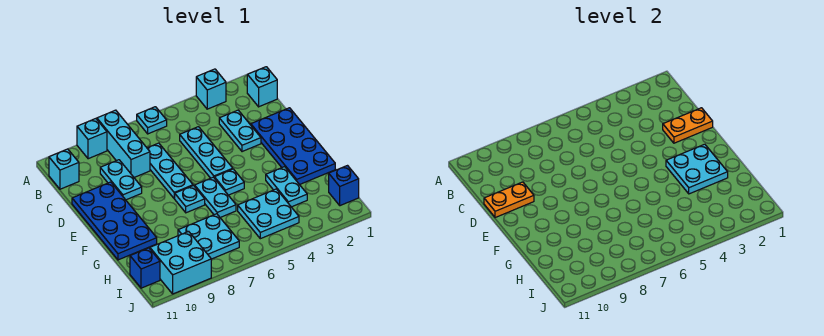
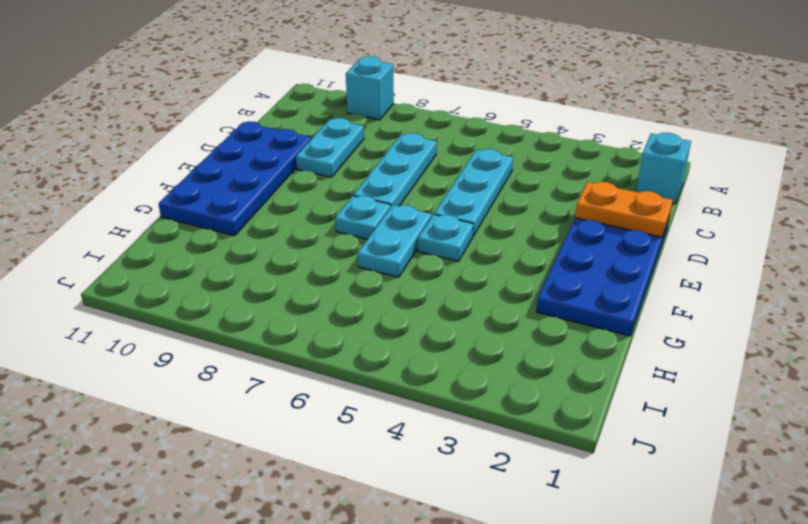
none -> cyan 1x1 brick [196,69,226,109]
none -> cyan 1x1 plate [137,107,167,134]
none -> cyan 1x3 brick [97,110,150,177]

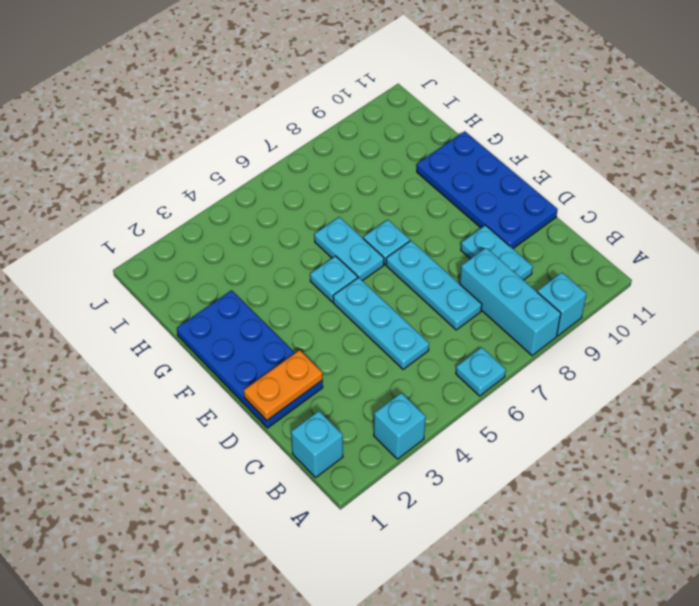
none -> cyan 1x1 brick [49,149,79,189]
none -> cyan 1x2 plate [219,110,261,152]
none -> cyan 1x2 plate [266,167,307,207]

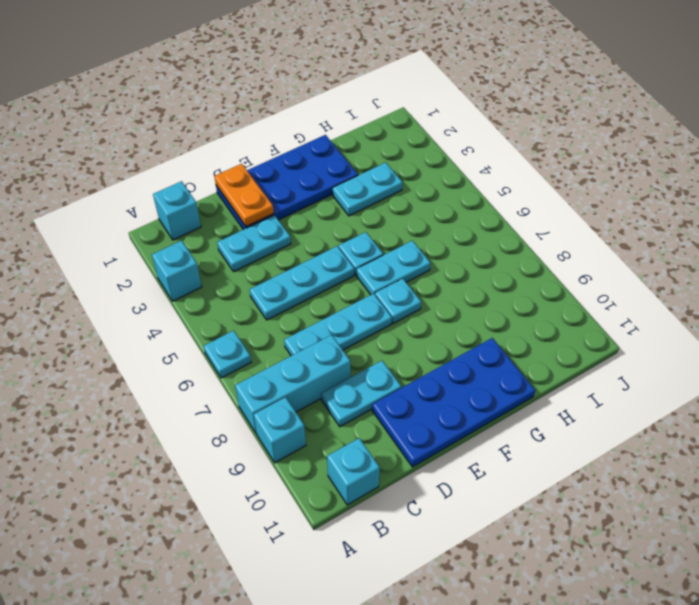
none -> cyan 2x2 plate [238,189,299,239]
none -> cyan 2x2 plate [178,214,239,259]
none -> blue 1x1 brick [329,166,359,206]

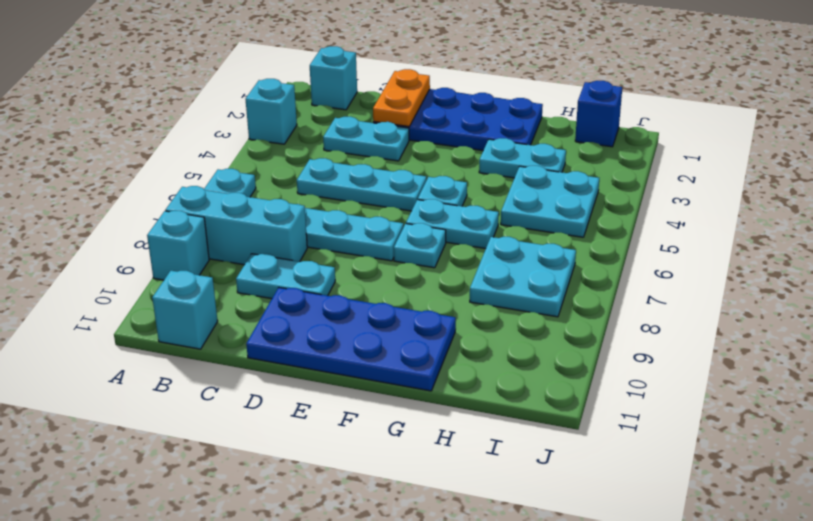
none -> cyan 2x2 brick [150,231,211,294]
none -> blue 1x1 brick [130,248,160,288]
none -> orange 1x2 plate [484,182,534,218]

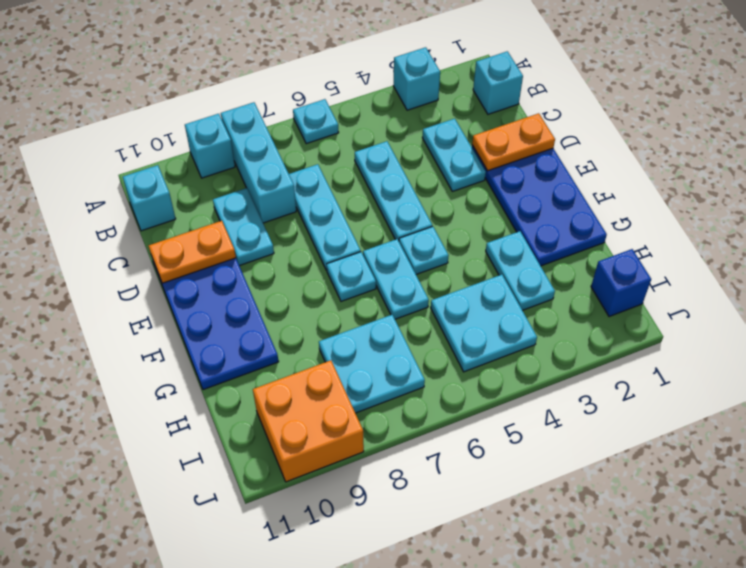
orange 2x2 brick [253,360,364,482] -> cyan 2x2 brick [150,231,211,294]
none -> blue 1x1 brick [130,248,160,288]
none -> cyan 2x2 plate [666,144,728,194]

